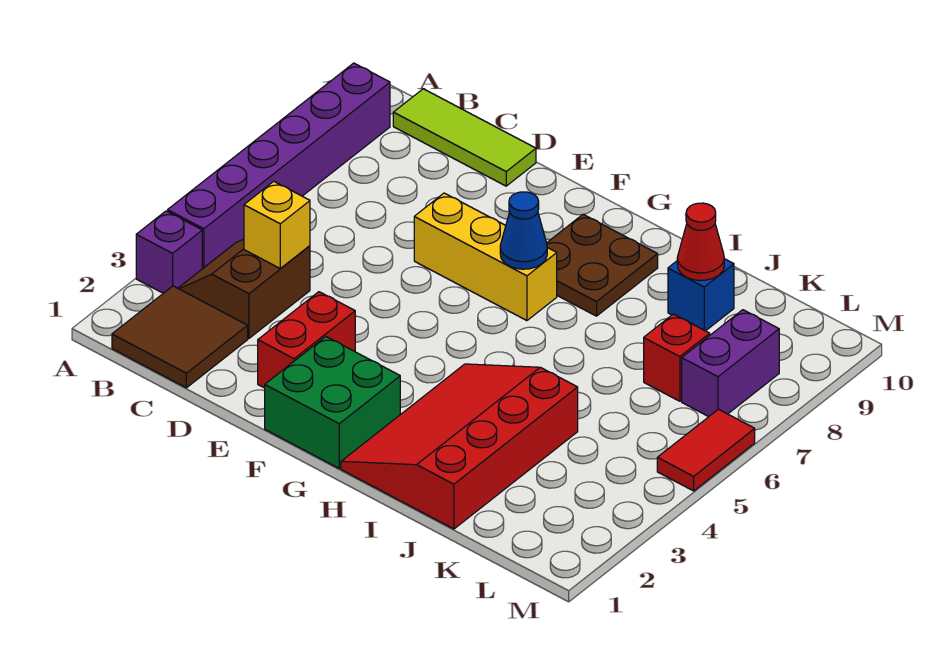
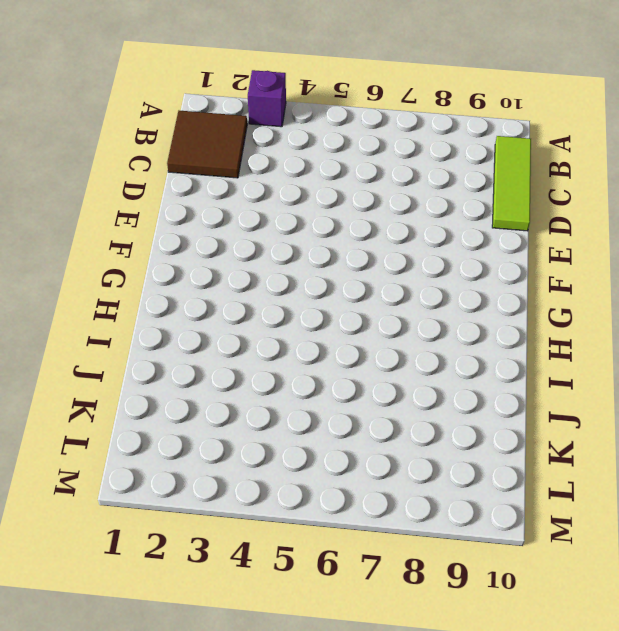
none -> purple 1x6 brick [168,63,390,269]
none -> brown 2x2 slope [178,239,310,338]
none -> red 1x2 brick [258,292,355,388]

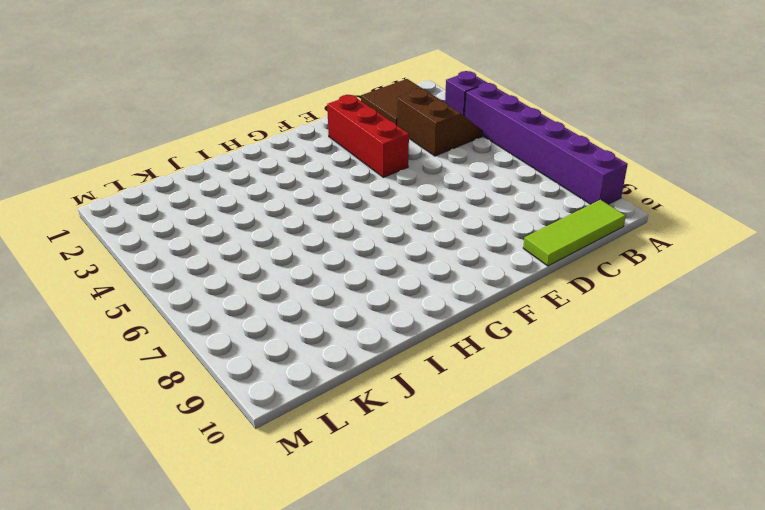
red 1x3 brick [327,95,409,177] -> red 1x2 brick [258,292,355,388]
none -> yellow 1x3 brick [414,193,557,321]
none -> green 2x2 brick [265,337,400,468]
none -> brown 2x2 plate [547,214,658,316]

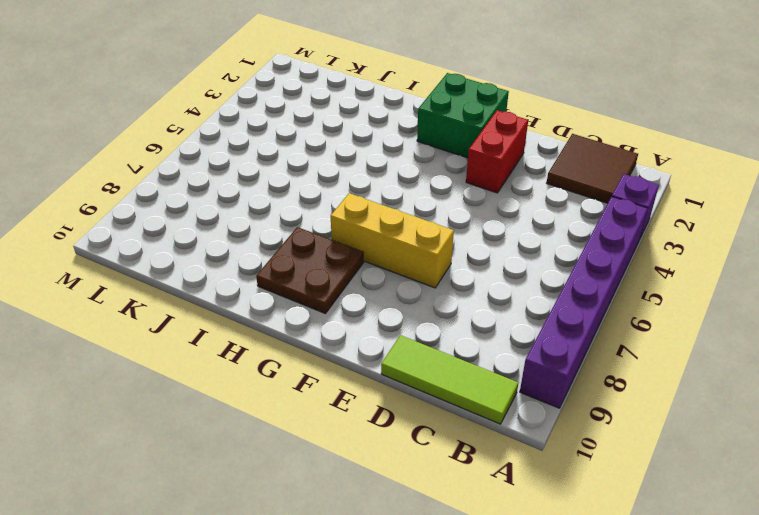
none -> brown 2x2 slope [178,239,310,338]
none -> red 3x4 slope [341,364,578,529]
none -> blue 1x1 brick [668,259,734,331]

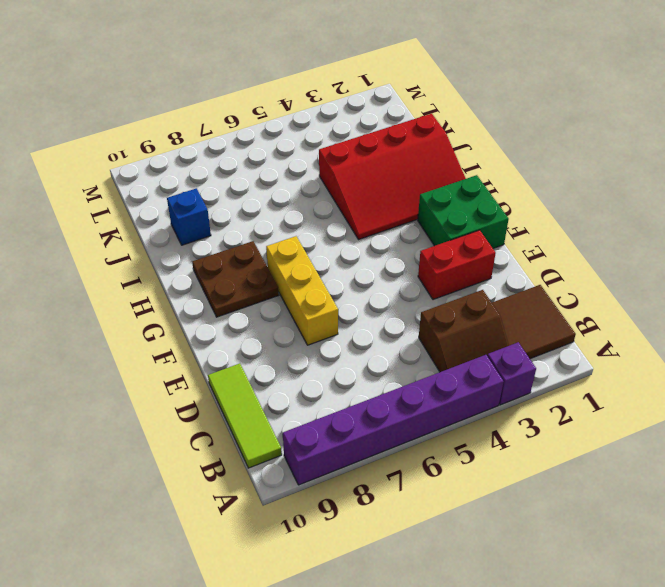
none -> red 1x1 brick [644,314,710,401]
none -> purple 1x2 brick [682,310,779,417]
none -> red 1x2 tile [657,409,755,491]

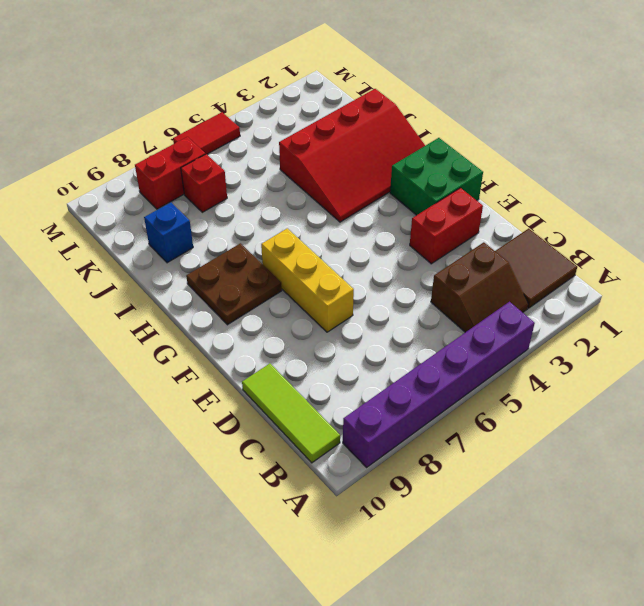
red 1x2 brick [135,137,205,209] -> purple 1x2 brick [682,310,779,417]
none -> purple 1x1 brick [136,211,202,293]
none -> yellow 1x1 brick [244,181,310,269]
none -> blue 1x1 cone [500,192,547,269]

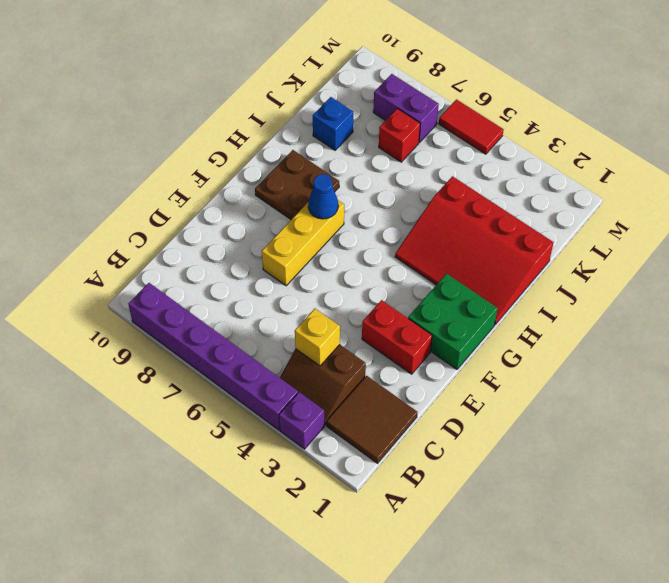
none -> lime 1x3 tile [393,89,536,186]
none -> red 1x1 cone [677,203,724,281]

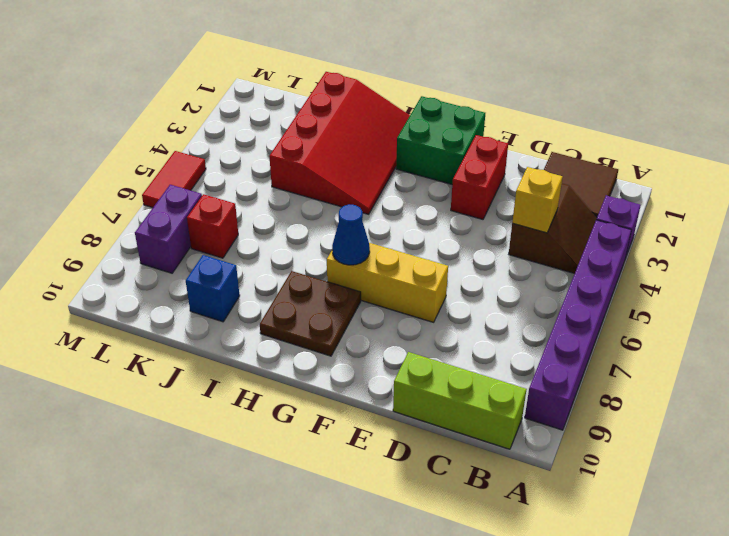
lime 1x3 brick [393,352,527,449] -> lime 1x3 tile [393,89,536,186]
none -> red 1x1 cone [677,203,724,281]

